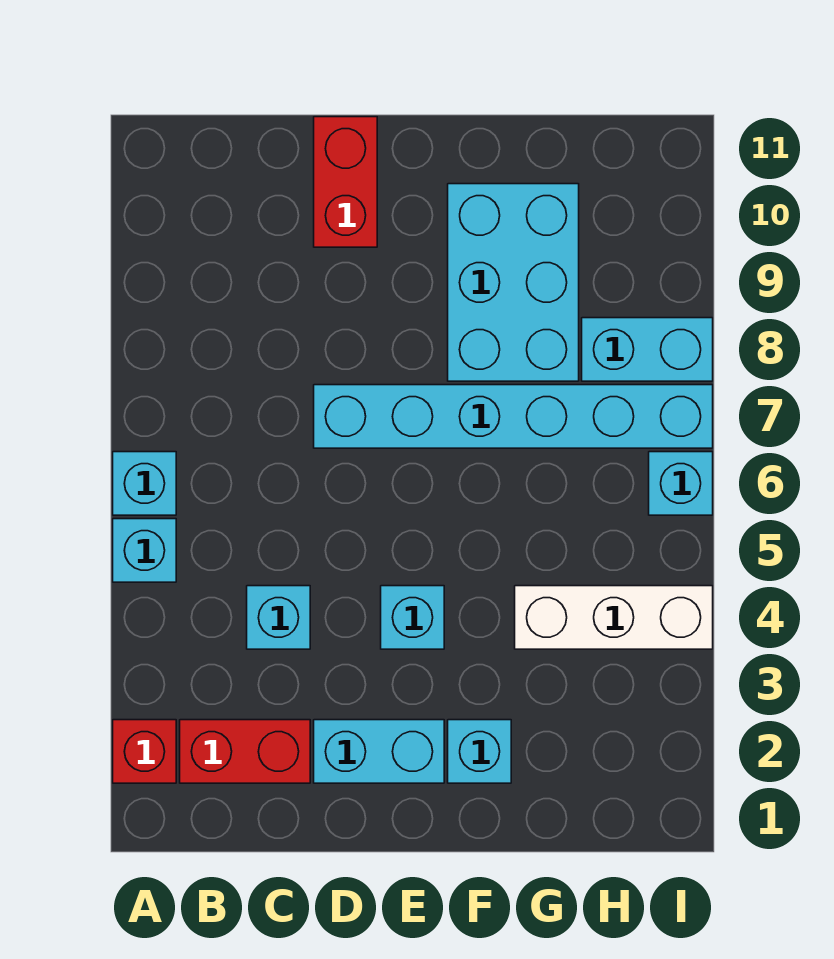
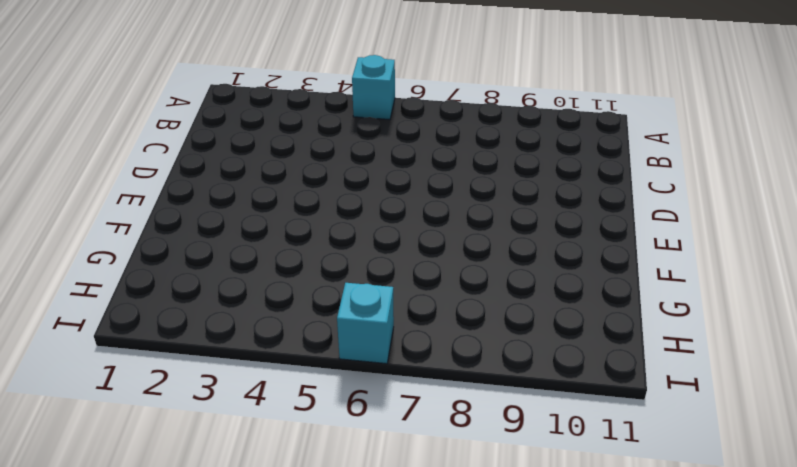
none -> red 1x1 brick [113,720,176,783]
none -> cyan 1x1 brick [113,452,176,515]
none -> red 1x2 brick [180,720,310,783]

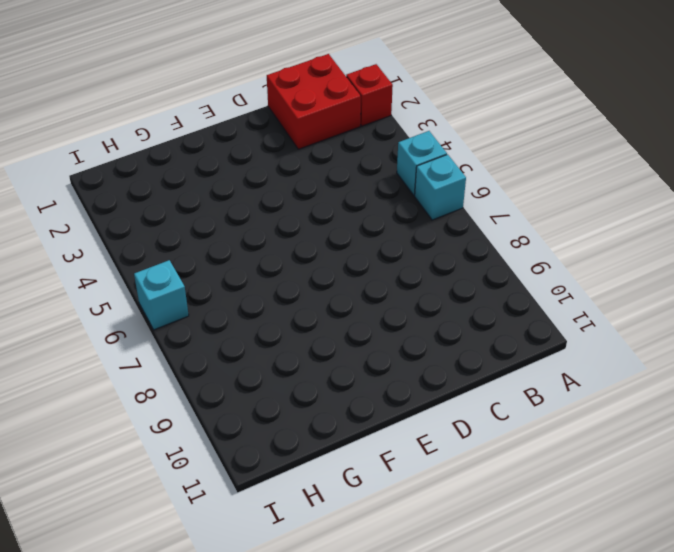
red 2x2 brick [267,54,361,149] -> red 1x2 brick [180,720,310,783]
none -> cyan 1x1 brick [247,586,310,649]
none -> cyan 1x2 brick [314,720,444,783]
none -> cyan 1x6 brick [314,385,713,448]

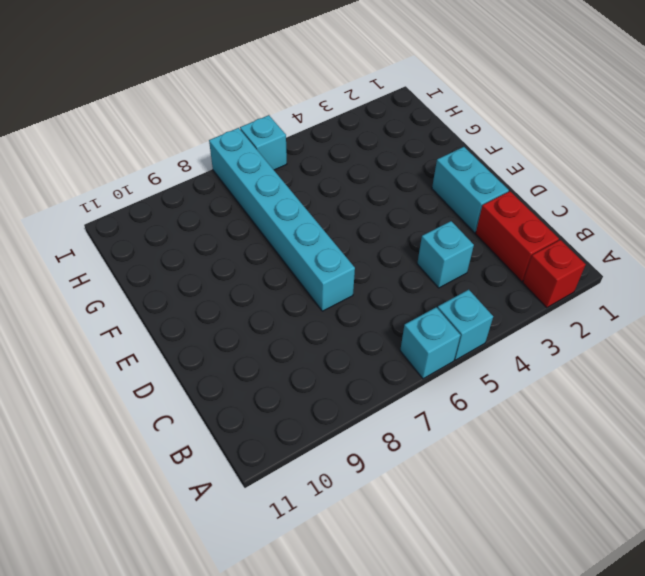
none -> red 1x2 brick [314,117,377,247]
none -> cyan 1x1 brick [381,586,444,649]
none -> cyan 1x1 brick [448,720,511,783]

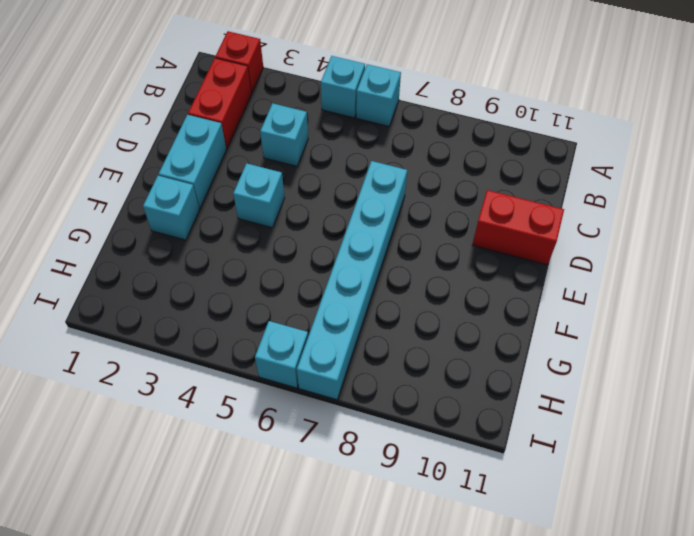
none -> cyan 2x3 brick [448,184,579,381]
none -> white 1x3 brick [515,586,713,649]
none -> cyan 1x2 brick [582,318,713,381]

